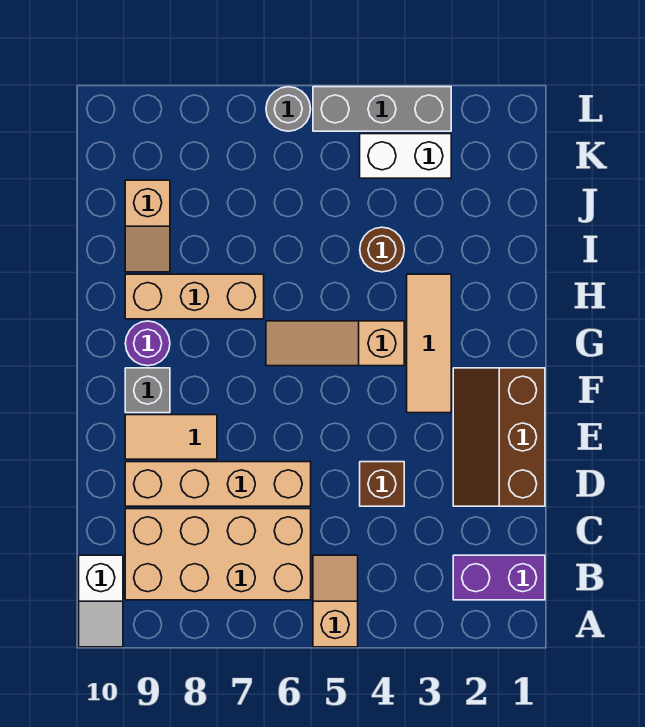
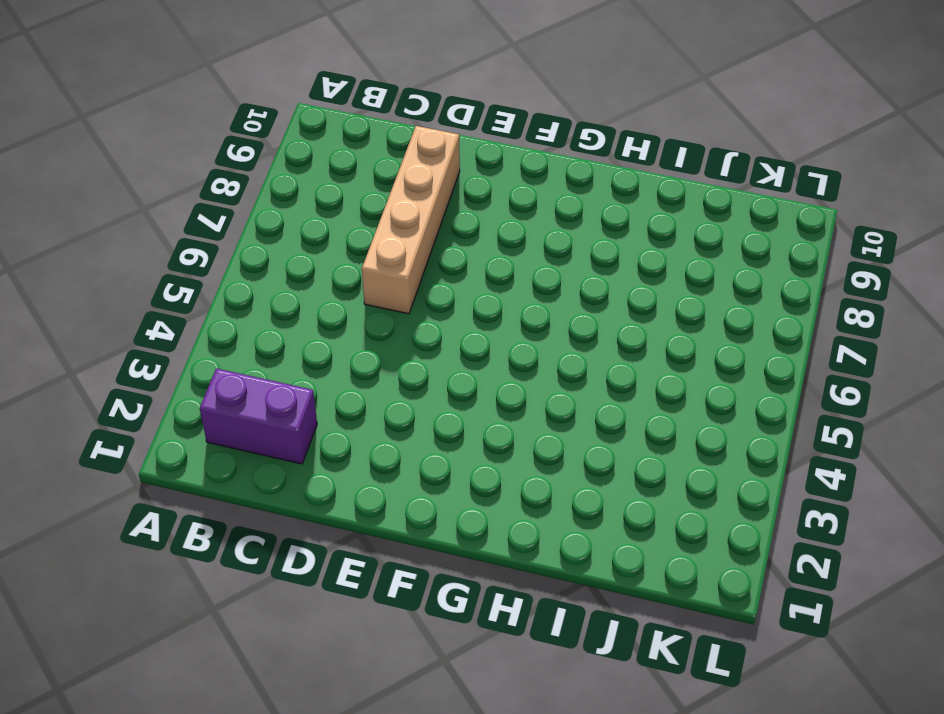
purple 1x2 brick [200,368,317,464] -> purple 1x2 brick turned to [453,555,545,600]
none -> tan 1x2 slope [313,555,358,647]
none -> white 1x2 slope [79,555,123,647]
none -> tan 2x4 brick [125,509,311,600]

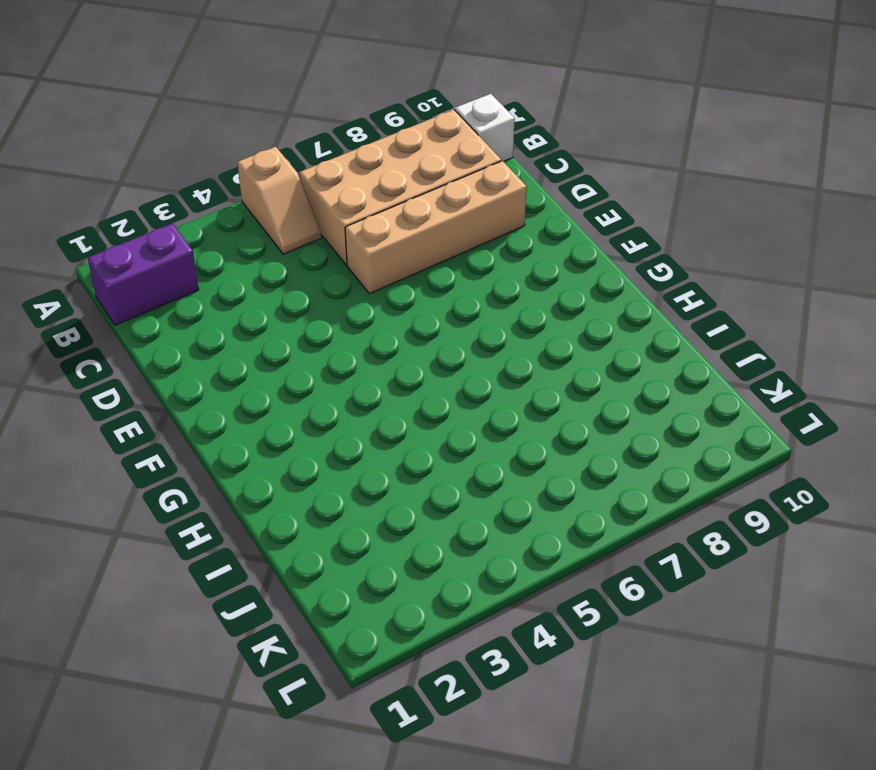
none -> brown 2x3 slope [453,368,545,506]
none -> brown 1x1 brick [360,462,404,506]
none -> tan 1x2 tile [125,415,217,459]

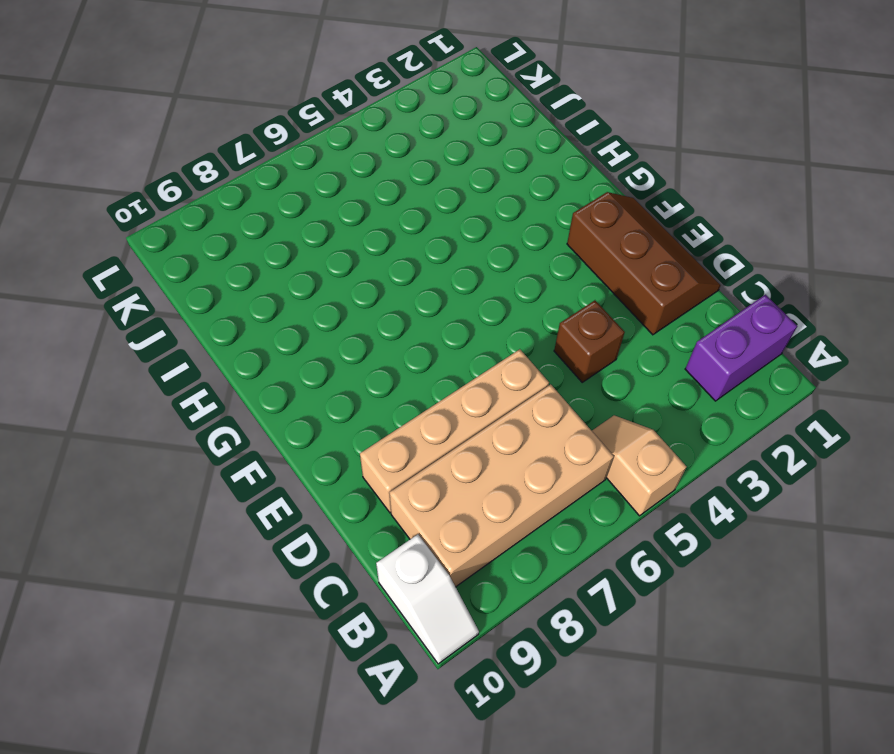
brown 2x3 slope [567,192,720,335] -> brown 2x3 slope turned to [453,368,545,506]
none -> tan 1x2 tile [125,415,217,459]
none -> tan 1x3 tile [407,274,451,413]
none -> grey 1x1 brick [125,368,170,413]

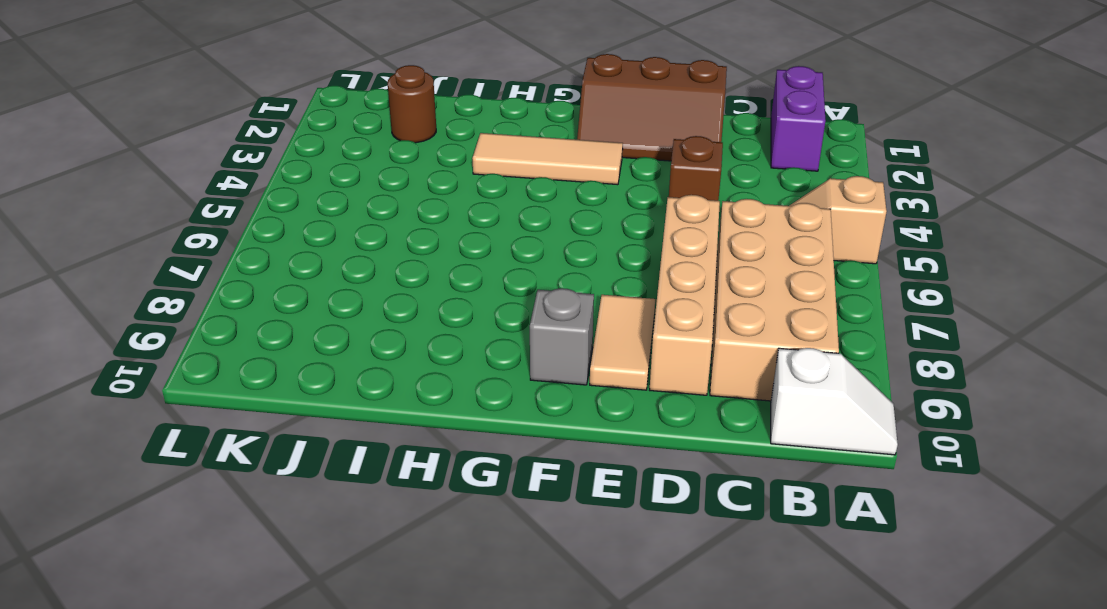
brown 1x1 round brick [388,65,436,143] -> brown 1x1 round brick moved to [360,227,404,272]
none -> tan 1x3 slope [266,321,404,366]
none -> purple 1x1 round brick [125,321,170,366]
none -> tan 1x3 brick [125,274,264,319]

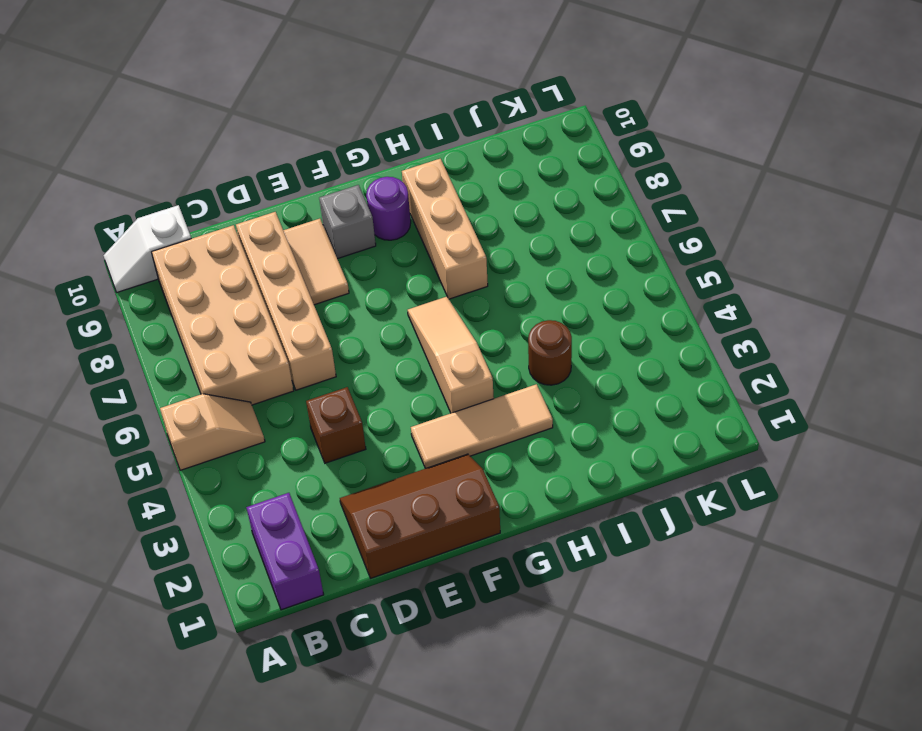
none -> tan 1x2 slope [125,180,170,272]
none -> white 1x2 brick [360,134,451,178]
none -> grey 1x3 brick [313,87,451,131]

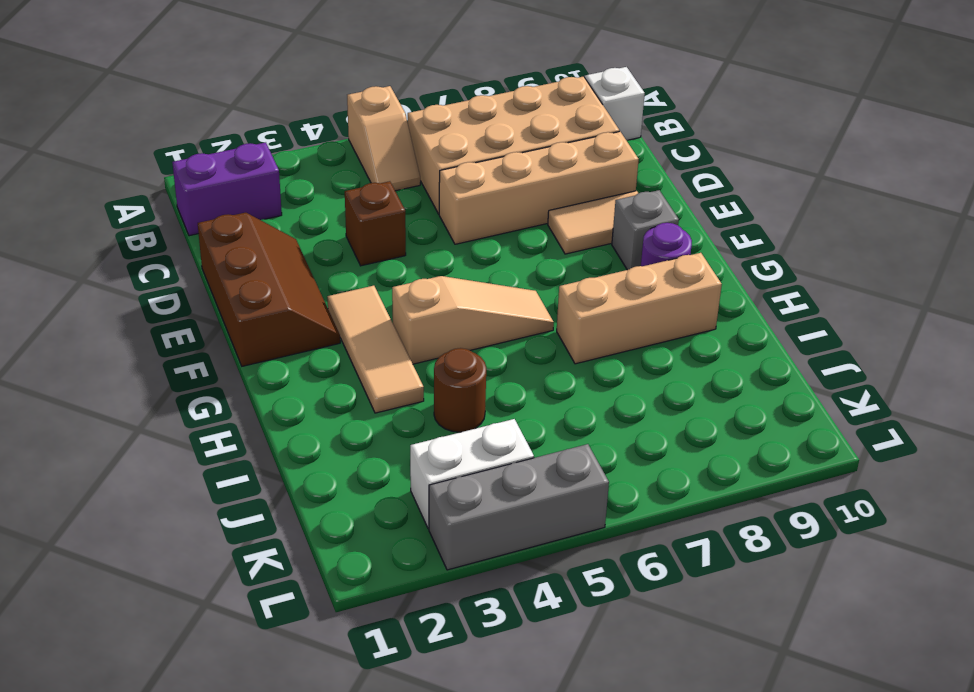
none -> tan 1x2 slope [125,180,170,272]
none -> grey 1x1 round brick [266,87,311,131]

